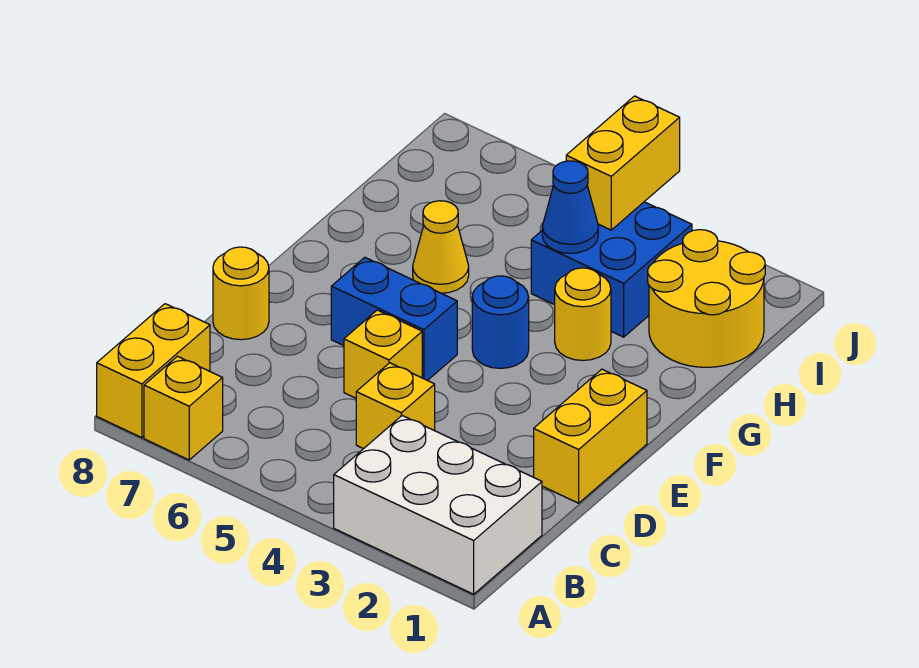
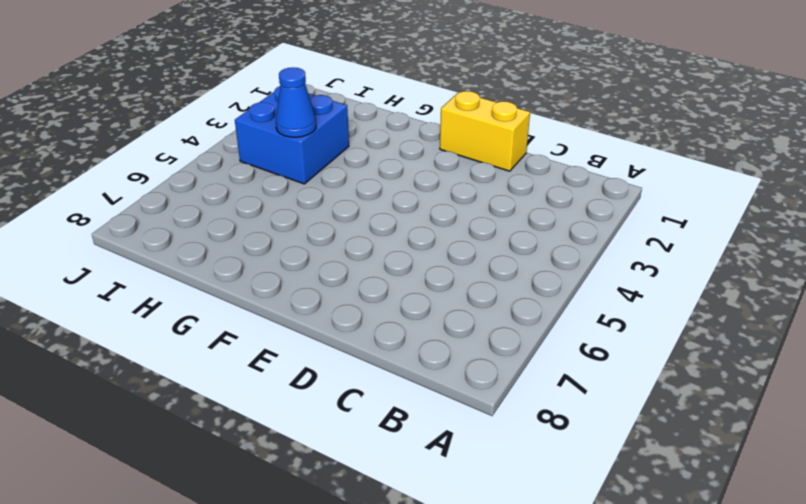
none -> white 2x3 brick [334,416,542,594]
none -> yellow 1x1 brick [144,356,223,460]
none -> yellow 1x2 brick [97,304,210,438]

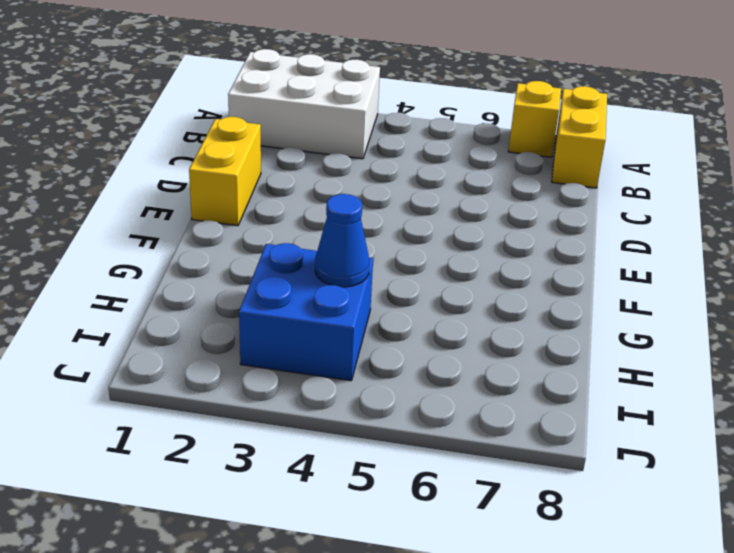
none -> yellow 1x1 brick [356,363,435,449]
none -> yellow 1x1 brick [344,310,422,398]
none -> yellow 1x1 round brick [213,247,269,340]

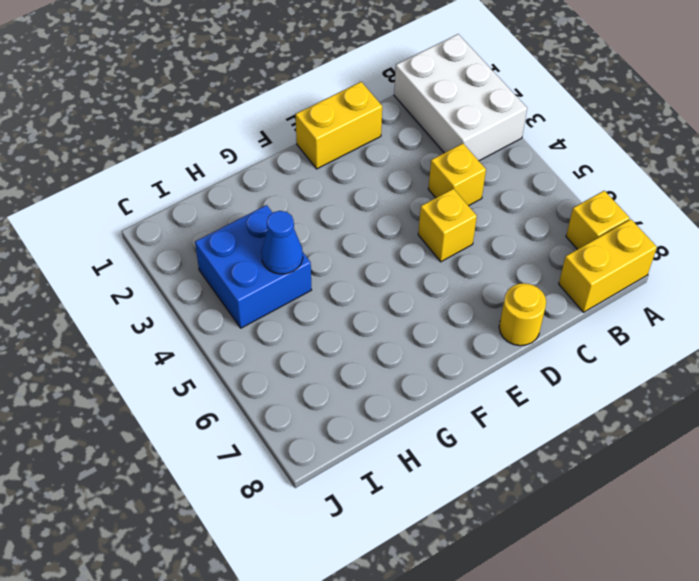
none -> blue 1x2 brick [331,257,457,381]
none -> blue 1x1 round brick [472,276,529,368]
none -> yellow 1x1 round brick [555,268,611,361]

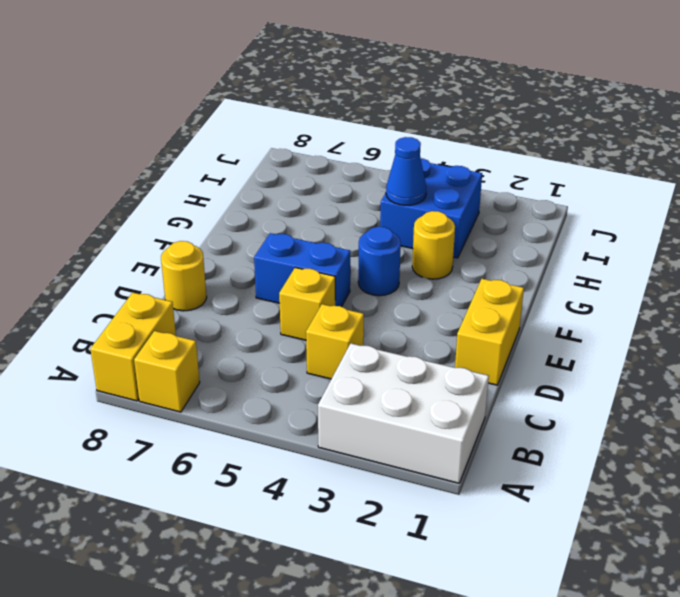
none -> yellow 1x1 cone [413,201,469,293]
none -> yellow 2x2 round brick [648,230,765,367]
none -> yellow 1x2 brick [566,96,680,230]

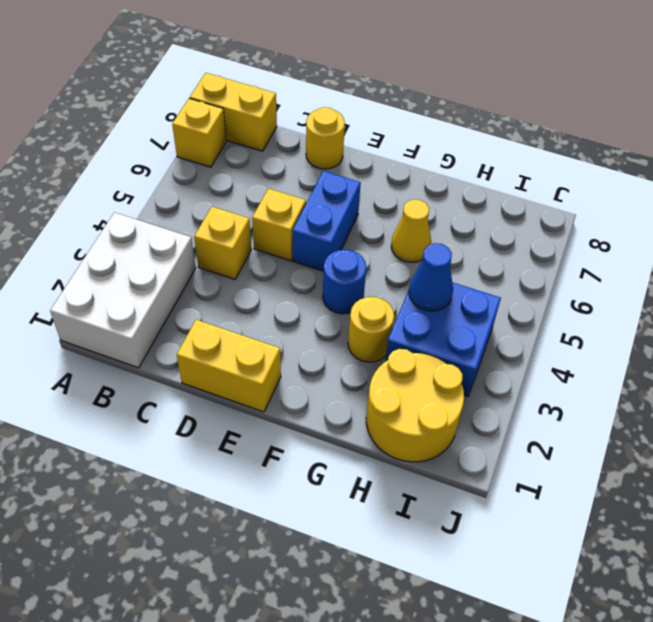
none -> yellow 1x2 brick [566,96,680,230]

